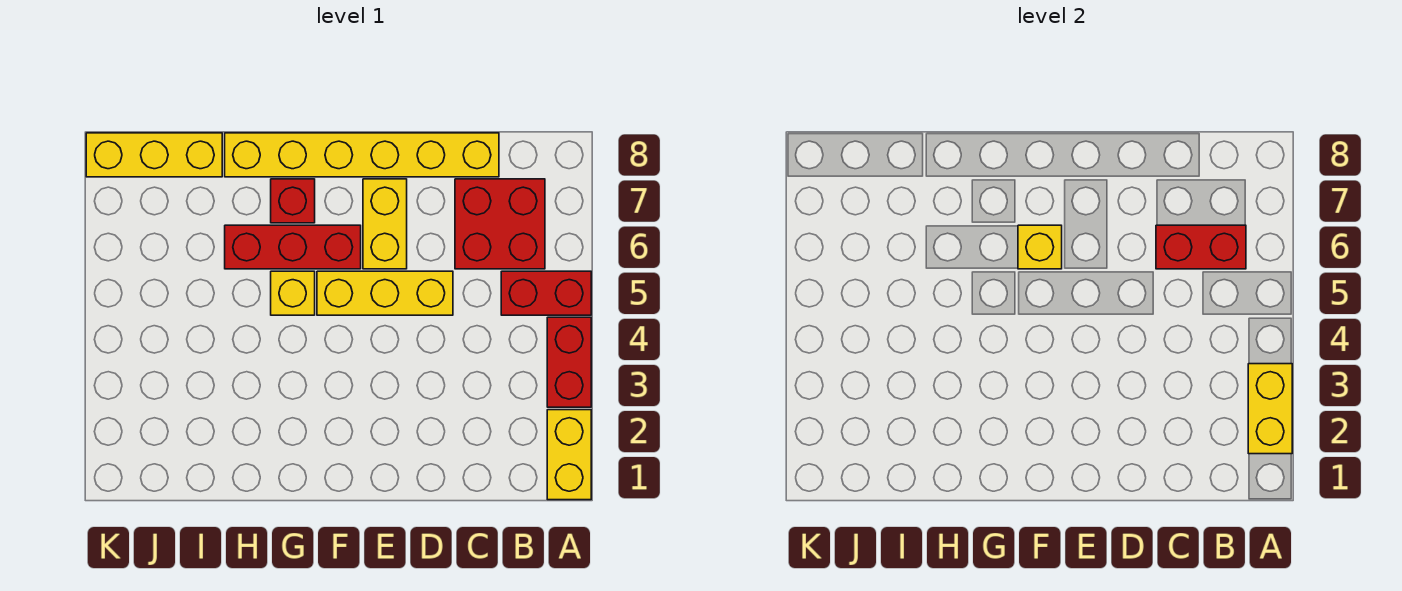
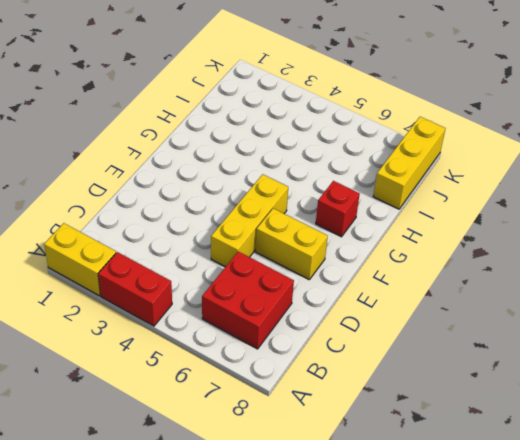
none -> red 1x2 brick [501,271,591,315]
none -> yellow 1x6 brick [225,133,499,177]
none -> red 1x3 brick [225,225,361,269]

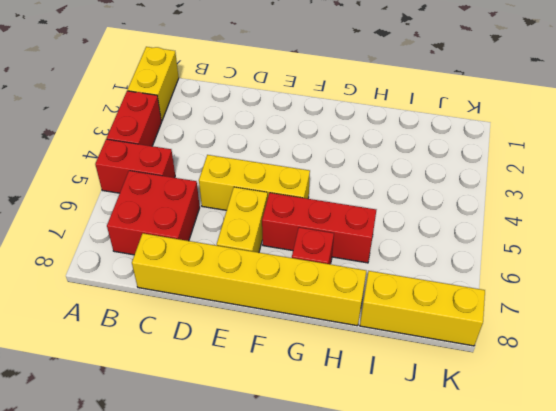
none -> yellow 1x1 brick [271,271,315,315]
none -> yellow 1x2 brick [1248,364,1292,454]
none -> red 1x2 brick [1156,225,1246,269]

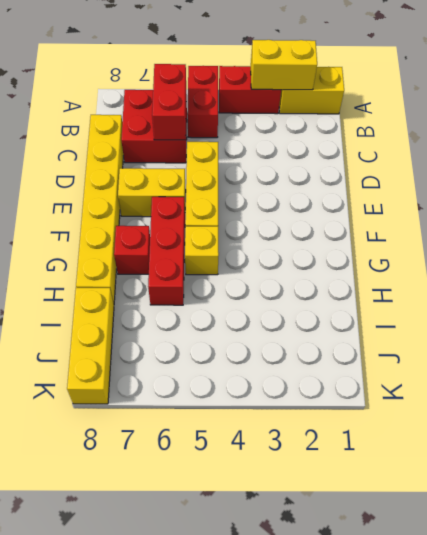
none -> yellow 1x1 brick [1018,225,1062,269]

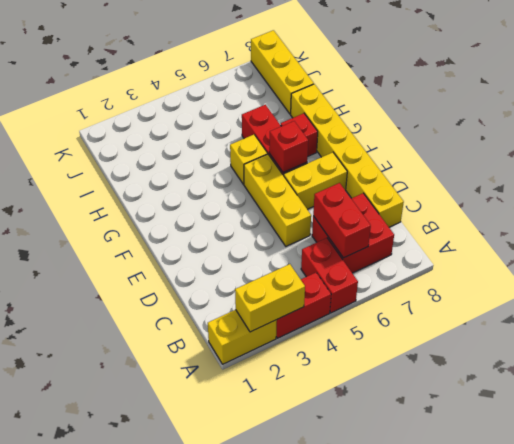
red 1x1 brick [269,121,308,172] -> yellow 1x1 brick [1018,225,1062,269]

